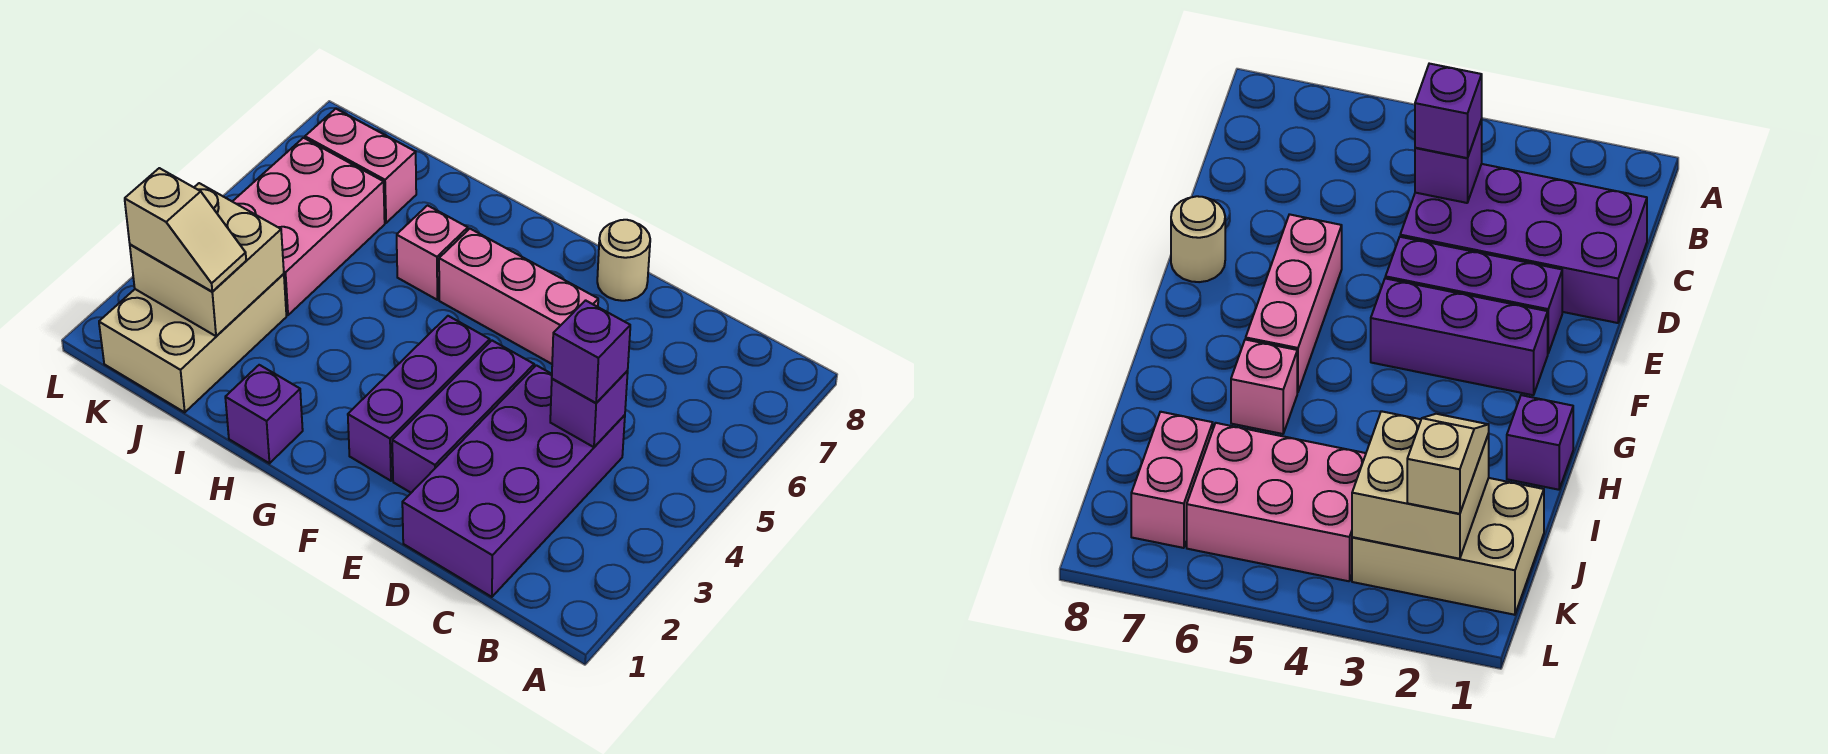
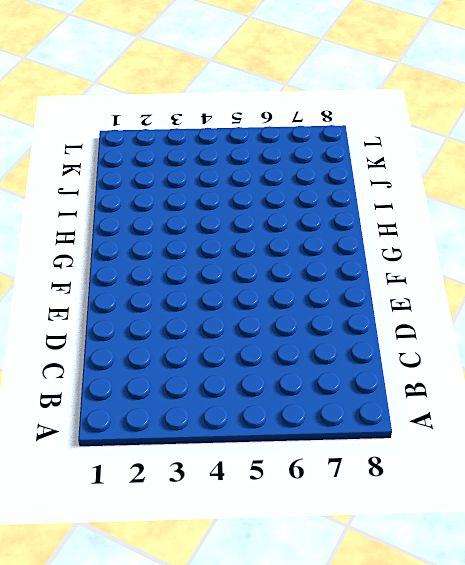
none -> purple 2x4 brick [402,365,625,597]
none -> purple 1x3 brick [392,341,534,493]
none -> pink 1x3 brick [439,229,598,364]

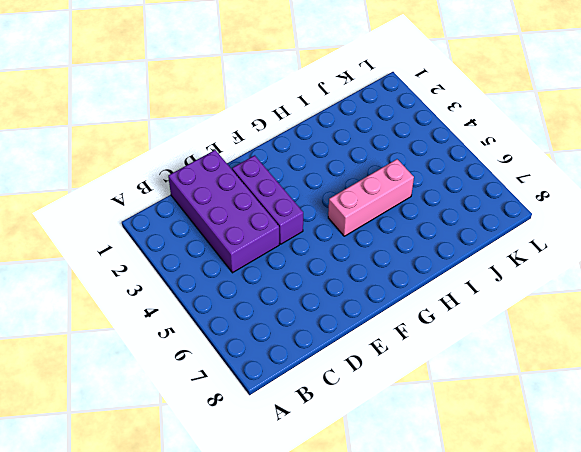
pink 1x3 brick [328,159,414,236] -> pink 1x3 brick moved to [439,229,598,364]
none -> tan 1x1 round brick [597,220,650,301]
none -> purple 1x3 brick [348,316,490,481]
none -> purple 1x1 brick [225,365,303,463]

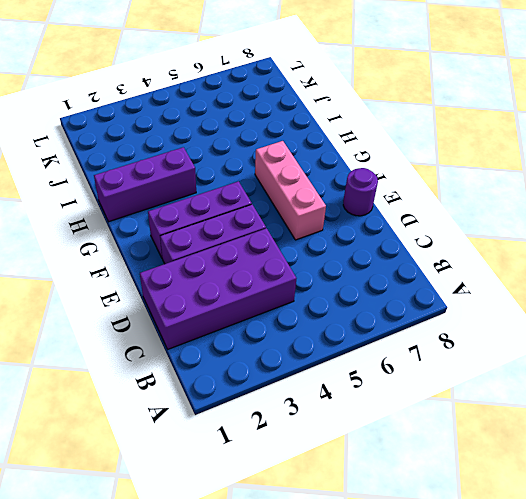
purple 1x1 round brick [343,168,378,216] -> tan 1x1 round brick [597,220,650,301]
purple 1x3 brick [94,147,196,222] -> purple 1x1 brick [225,365,303,463]
none -> pink 1x1 brick [397,206,468,300]
none -> tan 2x3 brick [99,274,286,412]
none -> pink 2x3 brick [232,138,385,315]

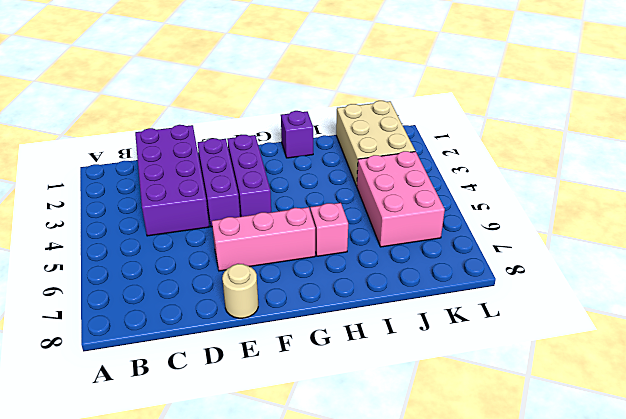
none -> pink 1x2 brick [305,109,416,223]
none -> purple 1x1 brick [550,371,628,447]
none -> tan 2x2 brick [130,183,284,336]

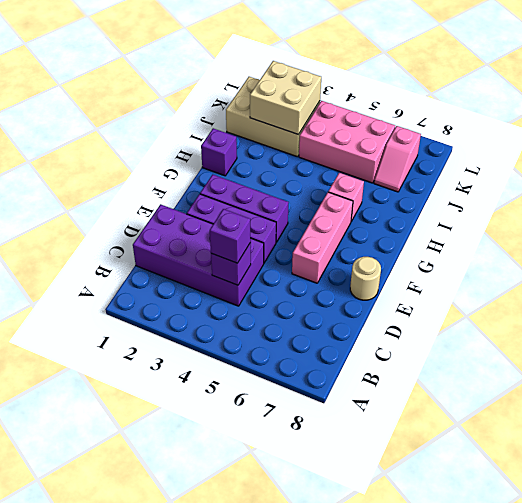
pink 1x2 slope [374,126,421,192] -> pink 1x2 brick [305,109,416,223]
none -> tan 1x2 slope [125,168,246,292]

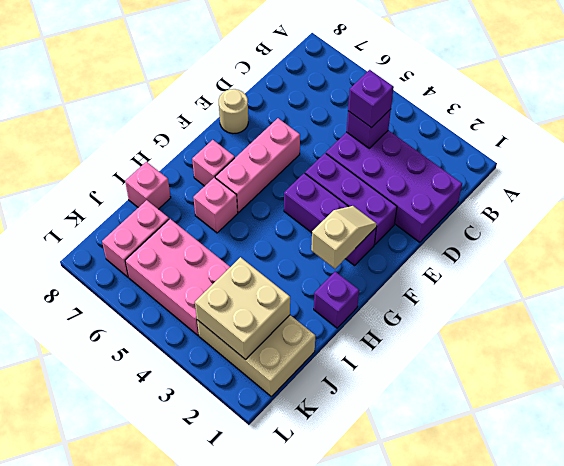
tan 1x2 slope [311,206,377,269] -> tan 1x2 slope moved to [125,168,246,292]
pink 1x1 brick [192,140,235,186] -> none
pink 1x1 brick [125,162,171,209] -> none

